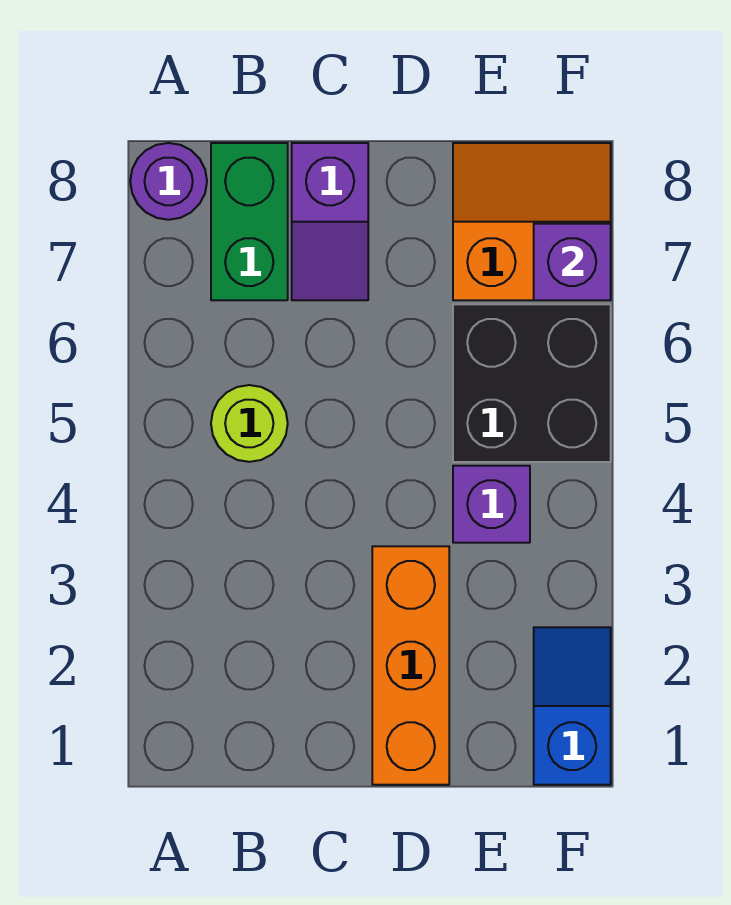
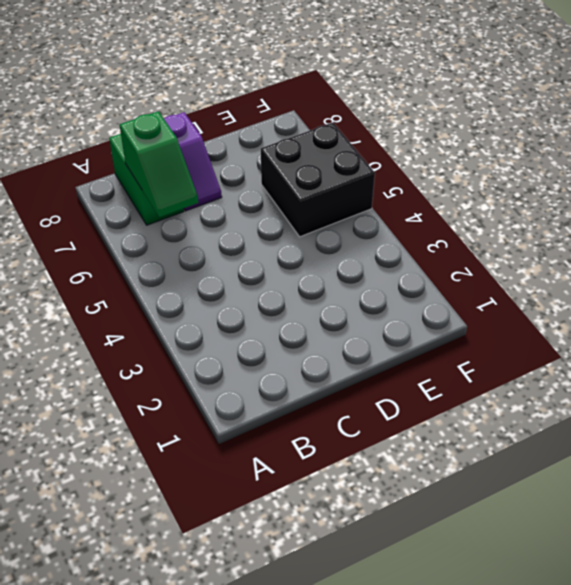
green 1x2 slope [120,111,198,217] -> none
none -> purple 1x1 round brick [130,143,207,220]
none -> lime 1x1 round brick [211,385,288,462]

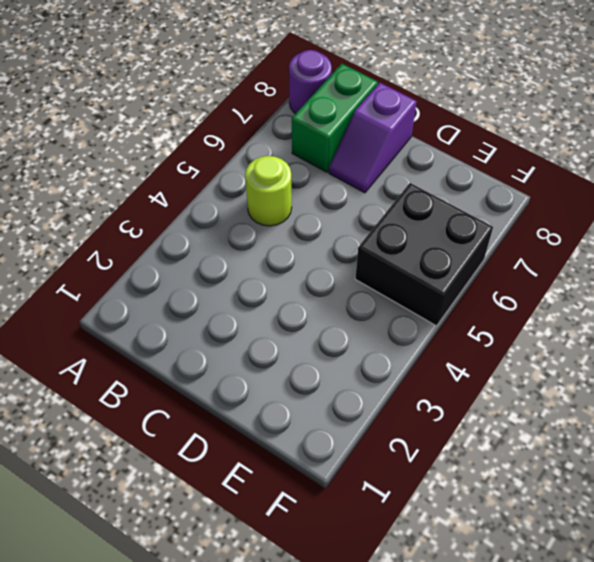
none -> orange 1x3 brick [372,546,449,785]
none -> purple 1x1 brick [453,466,530,543]

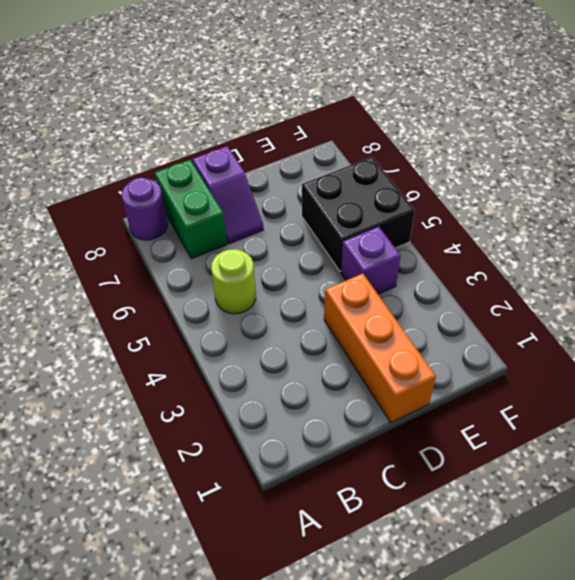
none -> orange 2x2 slope [453,143,611,300]
none -> blue 1x2 slope [534,627,611,785]

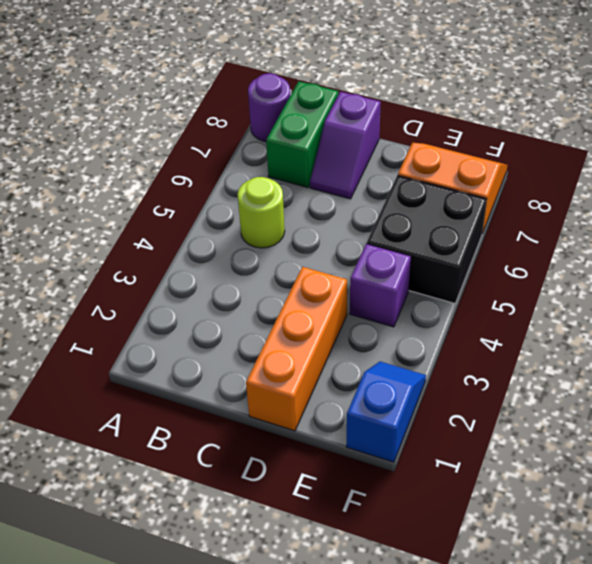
none -> purple 1x1 brick [534,224,611,300]

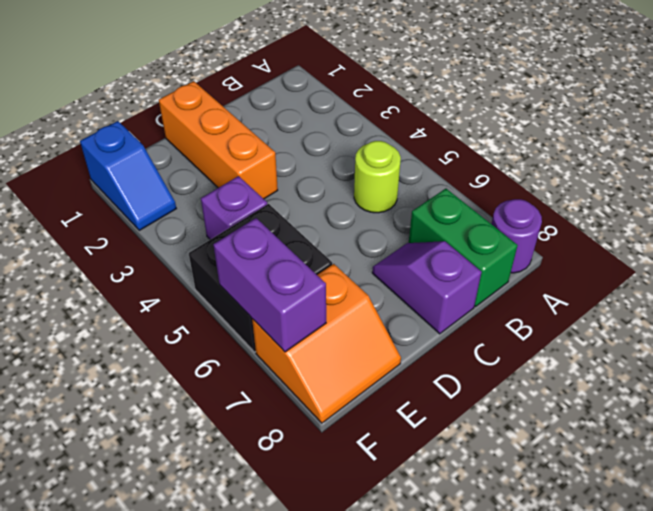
purple 1x2 brick [213,218,326,352] -> purple 1x1 brick [534,224,611,300]

